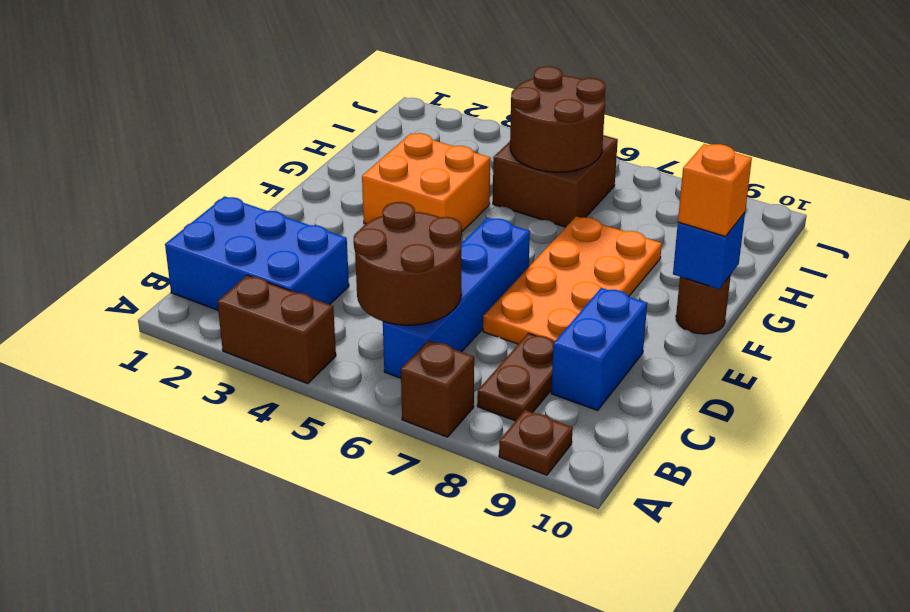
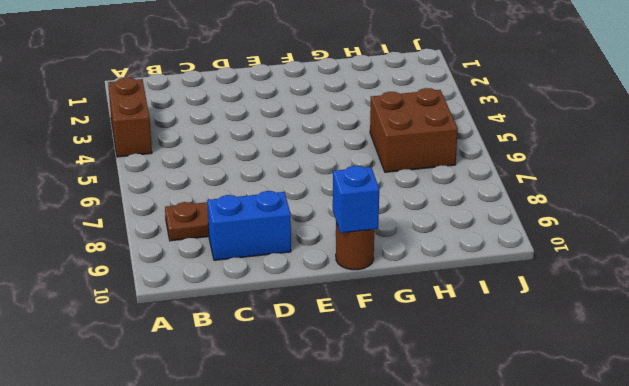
none -> brown 1x1 brick [401,340,474,437]
none -> brown 1x1 plate [499,410,573,475]
none -> blue 2x3 brick [165,196,349,310]

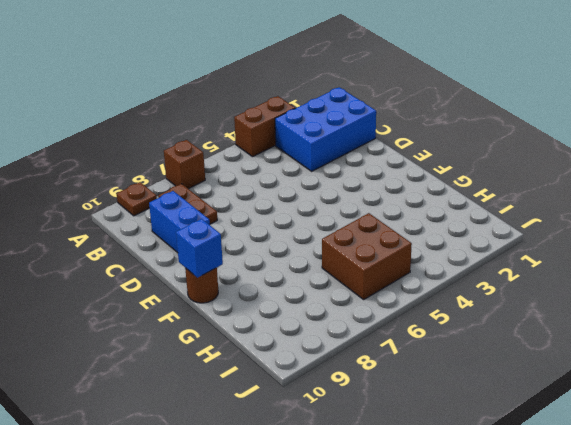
none -> blue 1x4 brick [383,218,530,378]
none -> orange 2x4 plate [483,216,662,344]
none -> orange 2x2 brick [362,133,490,231]

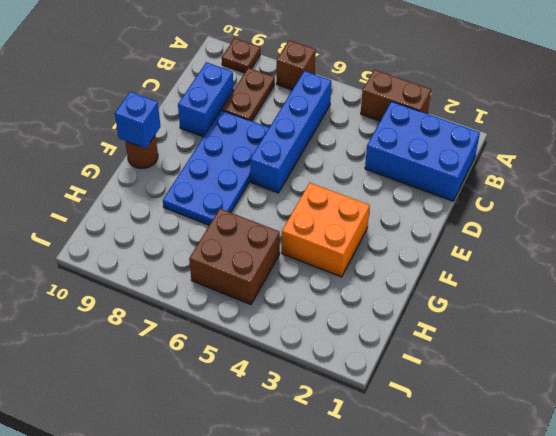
blue 2x4 plate [163,110,269,225] -> orange 2x4 plate [483,216,662,344]
none -> brown 2x2 round brick [354,202,462,325]
none -> brown 2x2 round brick [510,66,605,172]
none -> orange 1x1 brick [678,144,752,236]

